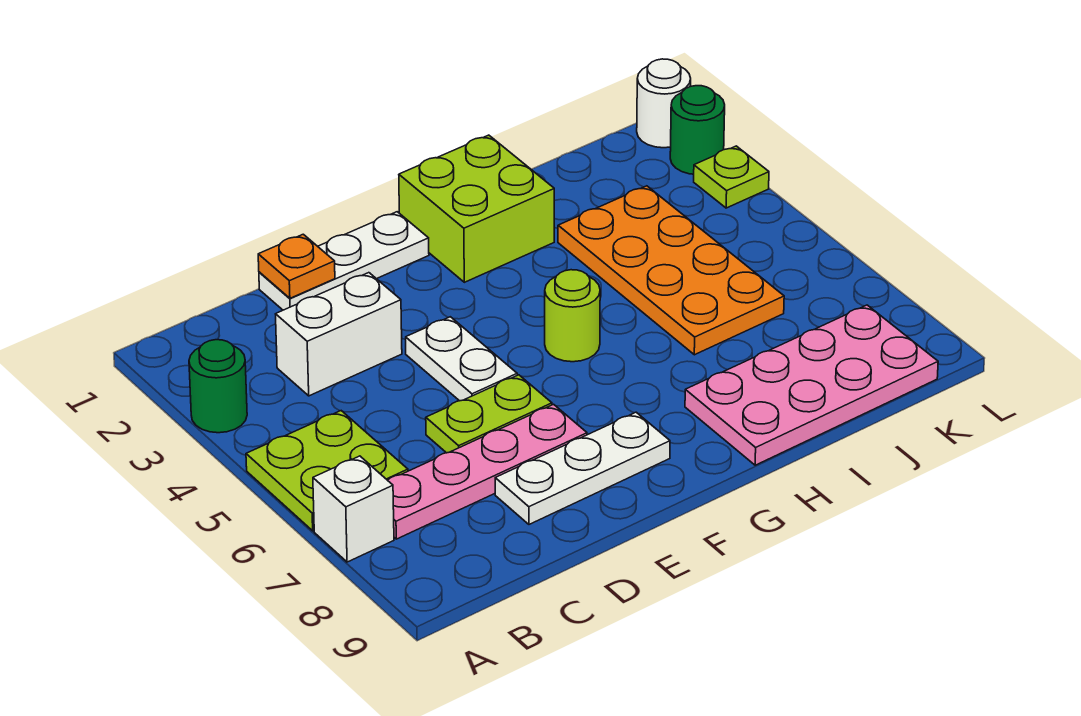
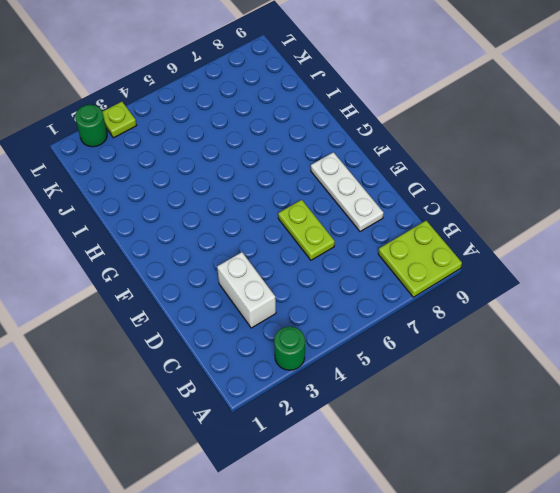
lime 2x2 plate [378,221,462,297] -> lime 2x2 plate moved to [246,411,408,531]
none -> white 1x1 brick [313,456,394,562]
none -> pink 1x4 plate [388,404,587,539]
none -> white 1x3 plate [259,212,429,310]

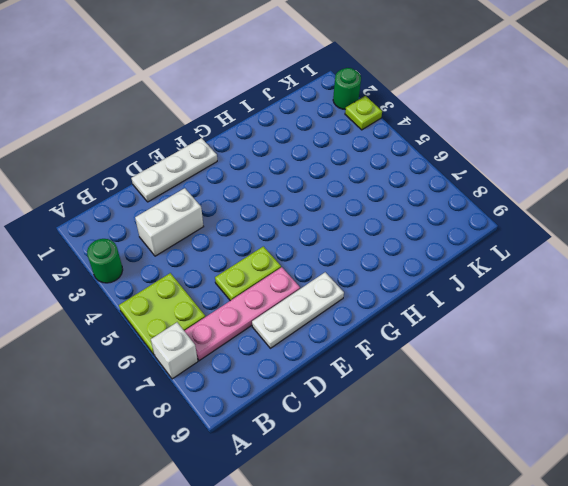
none -> white 1x2 plate [406,317,517,401]
none -> lime 2x2 brick [399,135,554,282]
none -> lime 1x1 round brick [545,270,600,362]

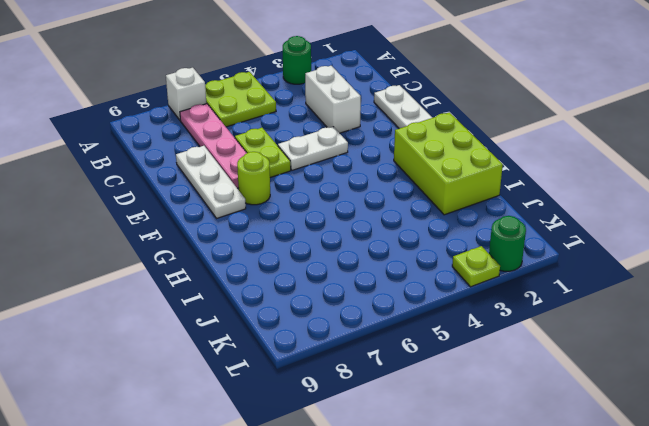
lime 1x1 round brick [237,152,270,205] -> lime 1x1 round brick moved to [545,270,600,362]
lime 2x3 brick [394,112,503,215] -> lime 2x2 brick [399,135,554,282]
none -> pink 2x4 plate [685,305,938,465]
none -> orange 2x4 plate [558,186,784,355]
none -> white 1x1 round brick [637,59,691,148]

